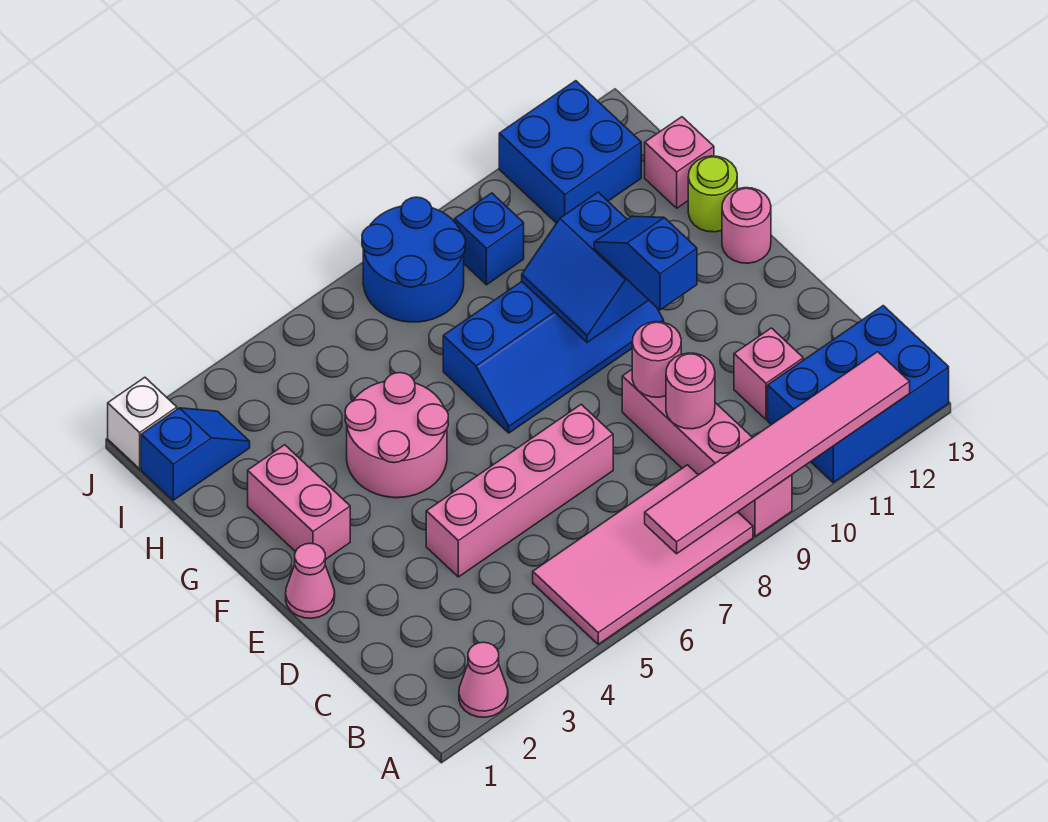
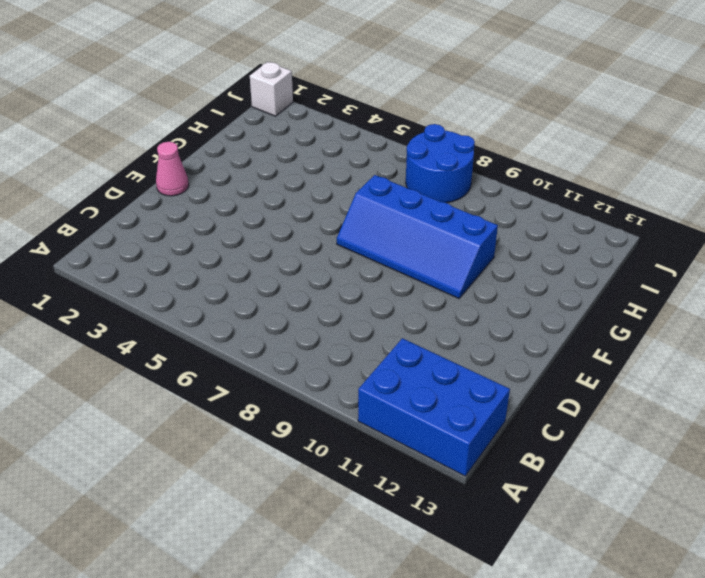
none -> pink 1x1 cone [459,642,508,717]
none -> pink 2x4 tile [533,465,753,644]
none -> pink 1x4 brick [622,370,792,536]

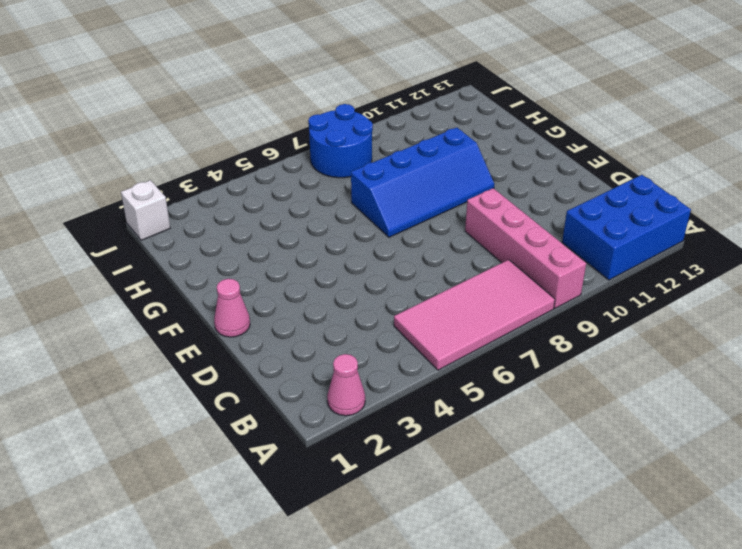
none -> pink 1x1 brick [734,328,803,420]
none -> pink 1x4 brick [426,404,613,577]
none -> pink 1x2 brick [248,445,350,560]

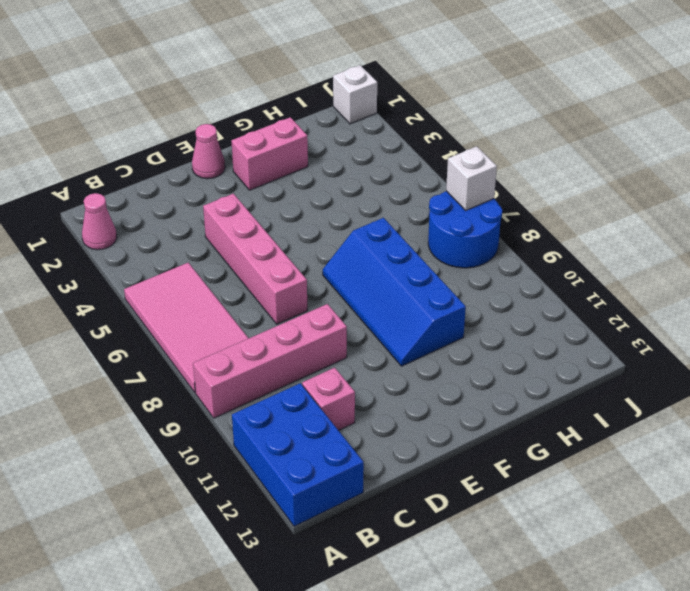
white 1x1 brick [446,146,497,210] -> none
none -> pink 2x2 round brick [345,373,448,498]
none -> pink 1x1 round brick [722,188,771,263]
none -> lime 1x1 round brick [688,156,737,232]

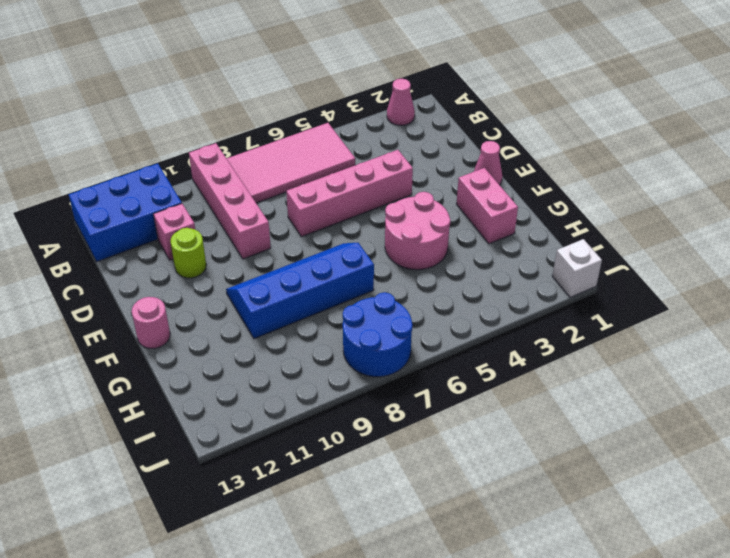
lime 1x1 round brick [171,228,206,278] -> lime 1x1 round brick moved to [688,156,737,232]
none -> pink 1x1 brick [645,117,714,208]
none -> blue 1x2 slope [141,408,250,500]
none -> blue 1x1 brick [455,193,524,285]

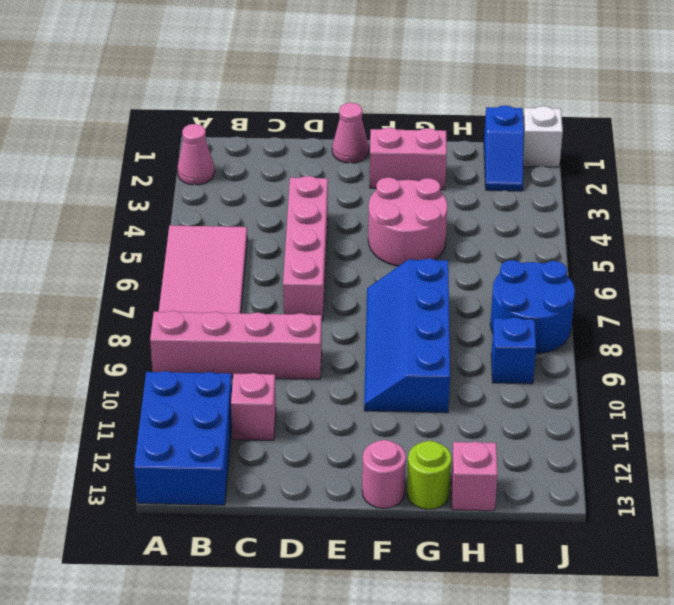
none -> blue 2x2 brick [499,81,641,223]
none -> pink 1x6 tile [645,352,910,554]
none -> pink 1x1 round brick [666,353,715,429]

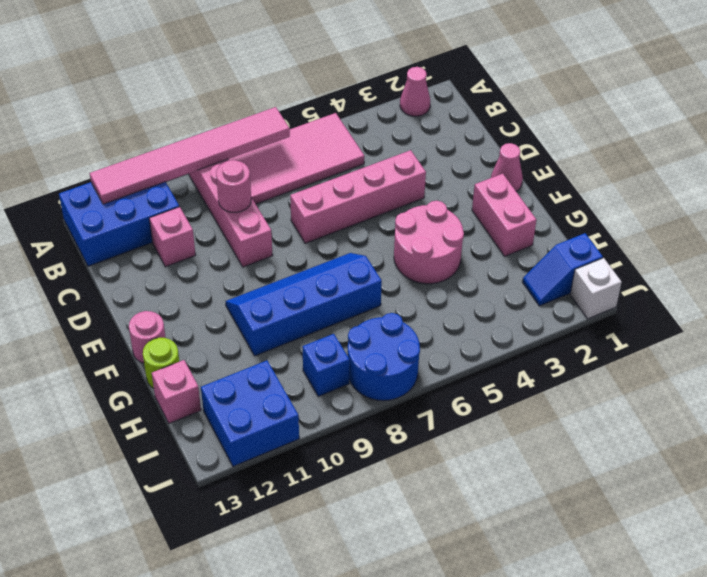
none -> pink 1x1 round brick [632,322,681,397]
none -> blue 2x2 slope [522,192,648,342]
none -> blue 1x2 slope [594,216,697,310]

